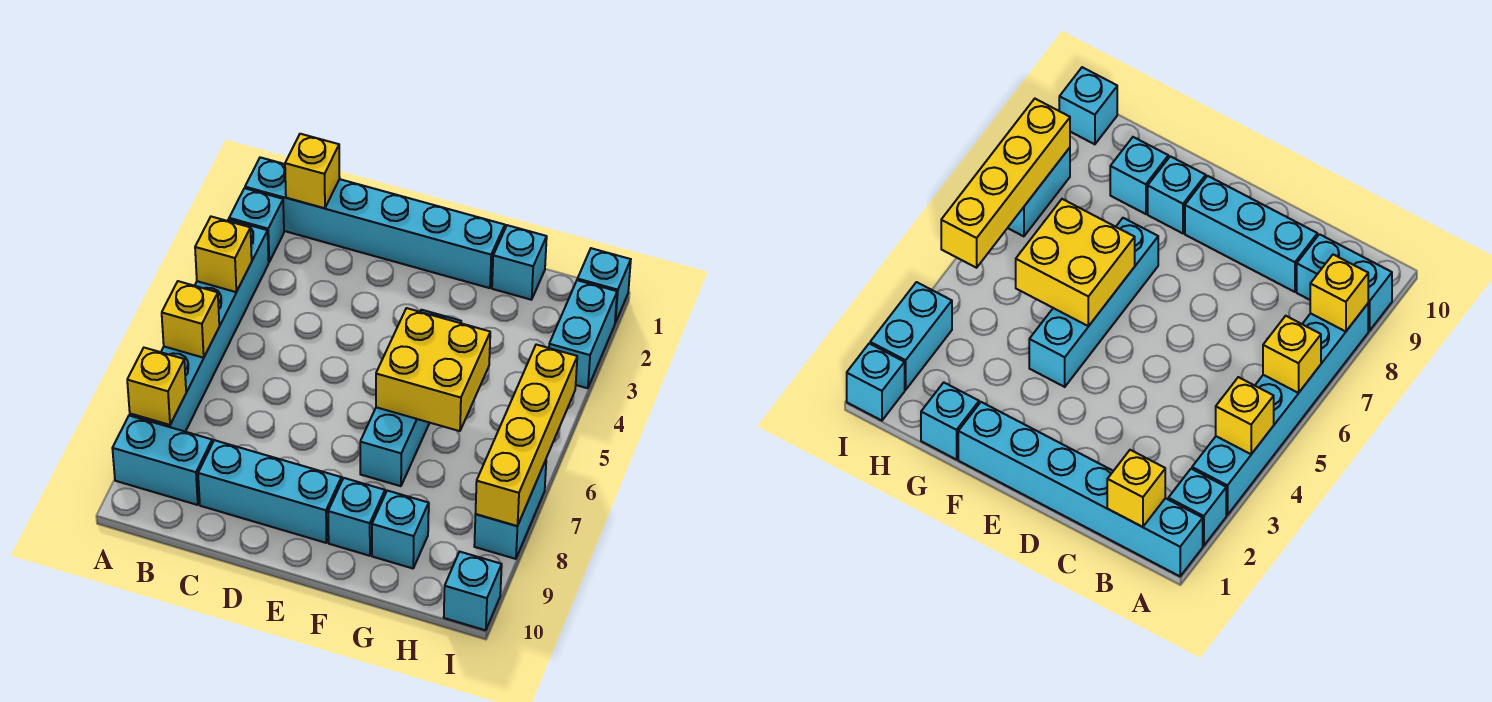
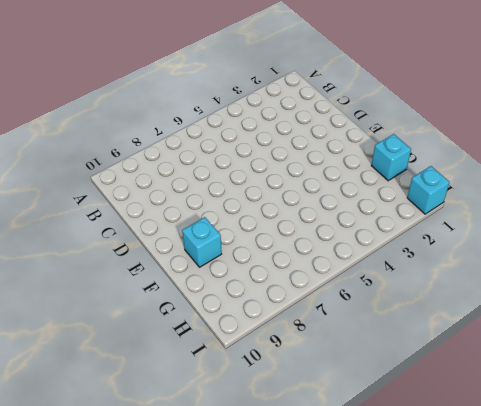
none -> cyan 1x6 brick [245,157,505,288]
none -> cyan 1x1 brick [229,188,284,262]
none -> cyan 1x6 brick [130,219,269,432]

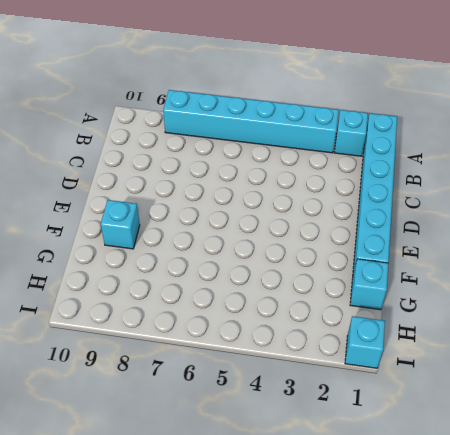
none -> cyan 1x2 brick [112,415,212,505]
none -> cyan 1x3 brick [198,440,341,543]
none -> cyan 1x4 brick [360,310,461,486]

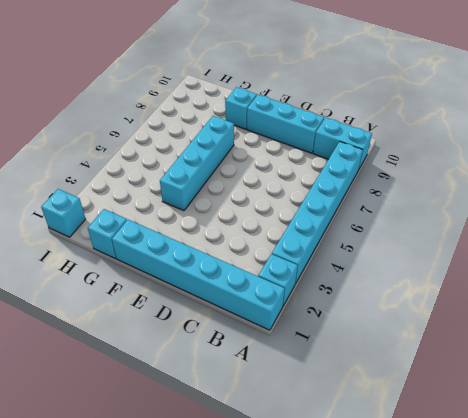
none -> cyan 1x1 brick [372,491,429,568]
none -> cyan 1x2 brick [549,280,617,388]
none -> cyan 1x2 brick [474,460,546,559]

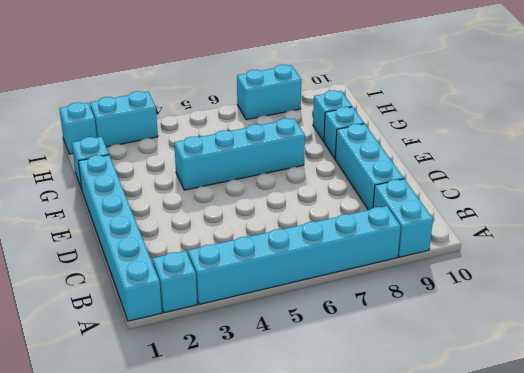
none -> cyan 1x1 brick [444,552,502,630]
none -> yellow 1x1 brick [195,217,252,292]
none -> yellow 1x1 brick [162,281,219,358]

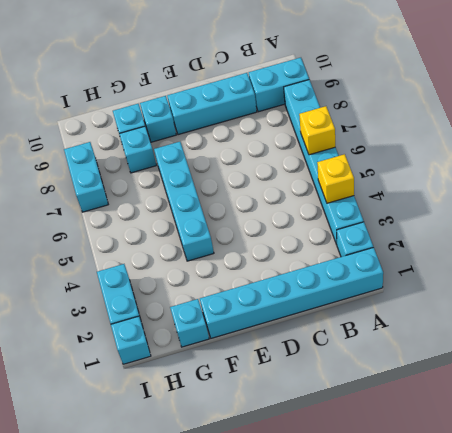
cyan 1x1 brick [119,126,156,173] -> cyan 1x1 brick moved to [444,552,502,630]
none -> yellow 1x1 brick [127,348,186,425]
none -> yellow 1x1 brick [285,134,340,208]
none -> yellow 2x2 brick [376,308,490,431]

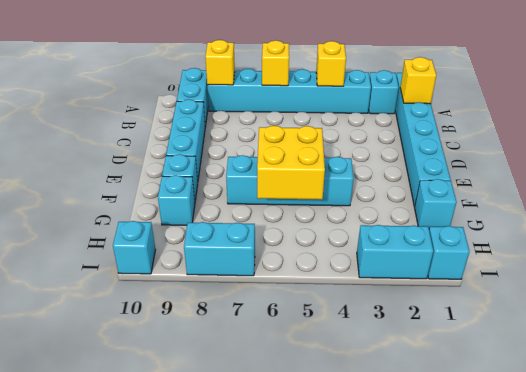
none -> yellow 1x4 brick [476,345,577,526]

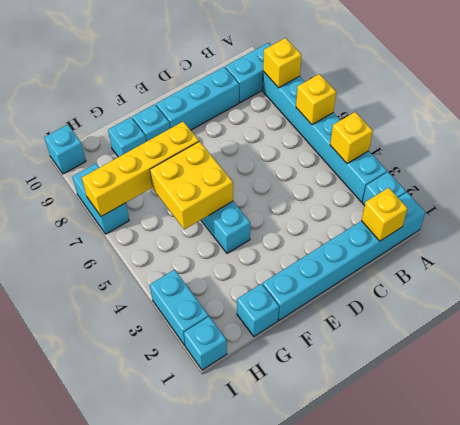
yellow 1x4 brick [82,122,199,217] -> yellow 1x4 brick turned to [476,345,577,526]

